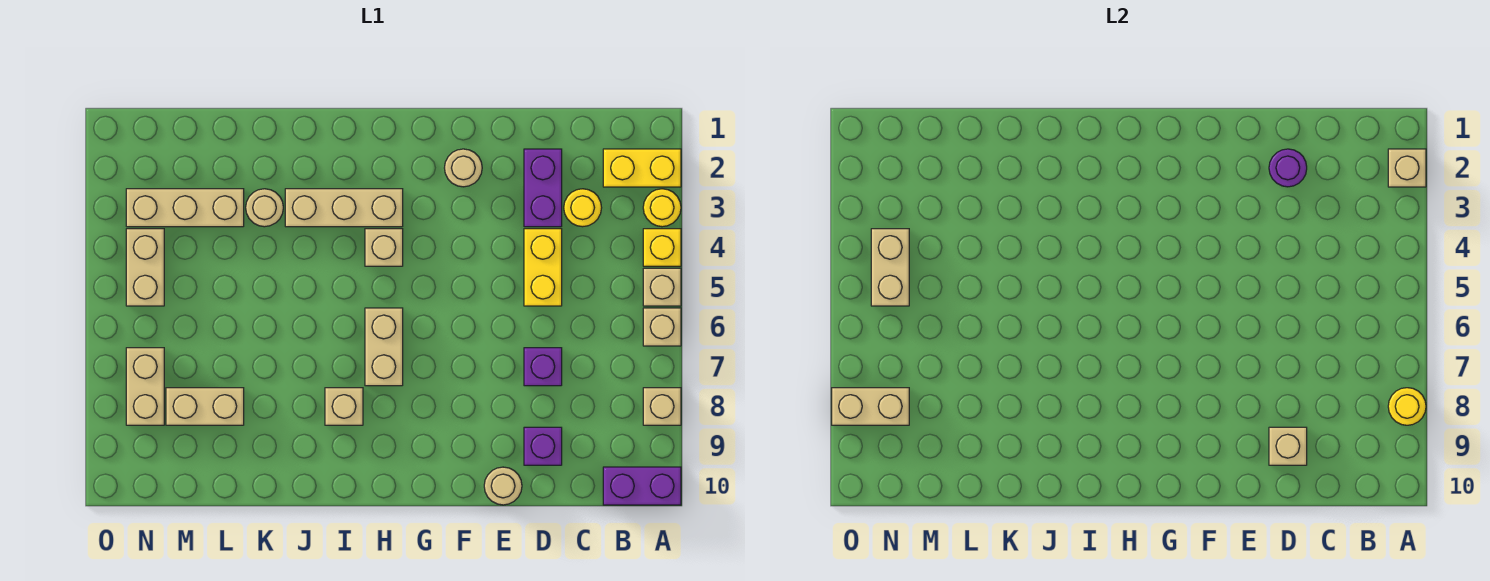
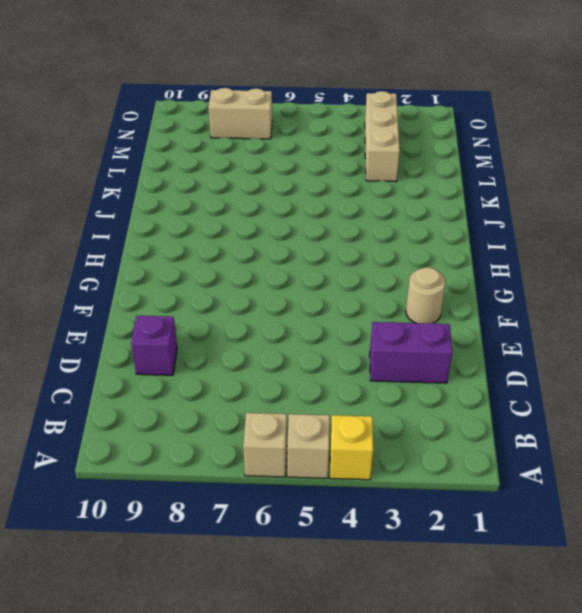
none -> yellow 1x2 brick [603,149,681,187]
none -> yellow 1x1 round brick [643,189,681,227]
none -> tan 1x1 brick [643,388,681,425]

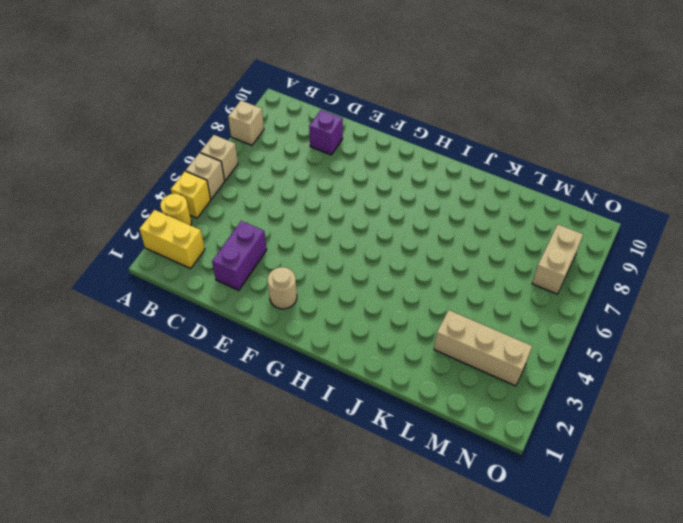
none -> purple 1x2 brick [603,467,681,505]
none -> yellow 1x1 round brick [564,189,602,227]
none -> yellow 1x2 brick [524,229,562,306]

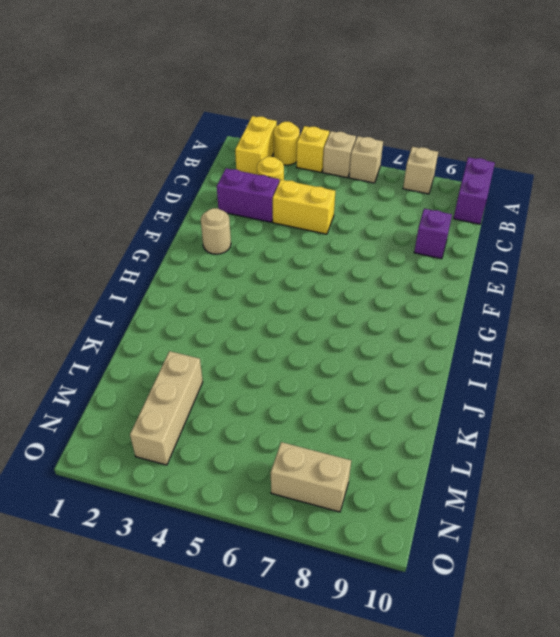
none -> purple 1x1 brick [524,348,562,386]
none -> tan 1x1 round brick [484,467,522,505]
none -> tan 1x3 brick [285,189,403,227]

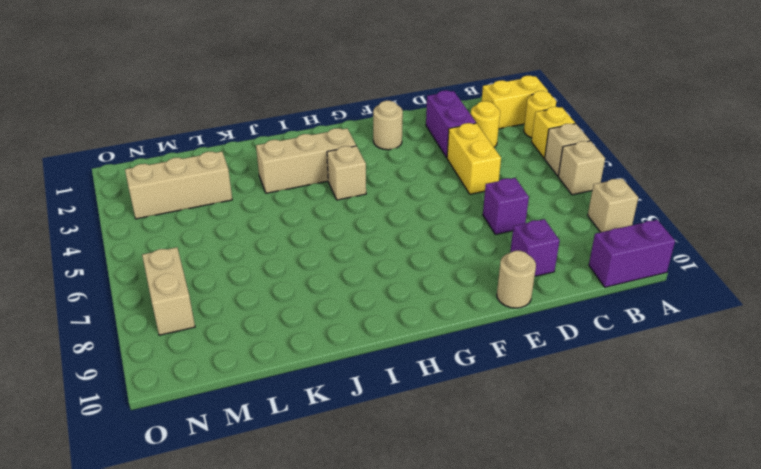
none -> tan 1x2 brick [365,308,403,386]
none -> tan 1x1 brick [325,388,363,425]
none -> tan 1x1 round brick [246,189,283,227]

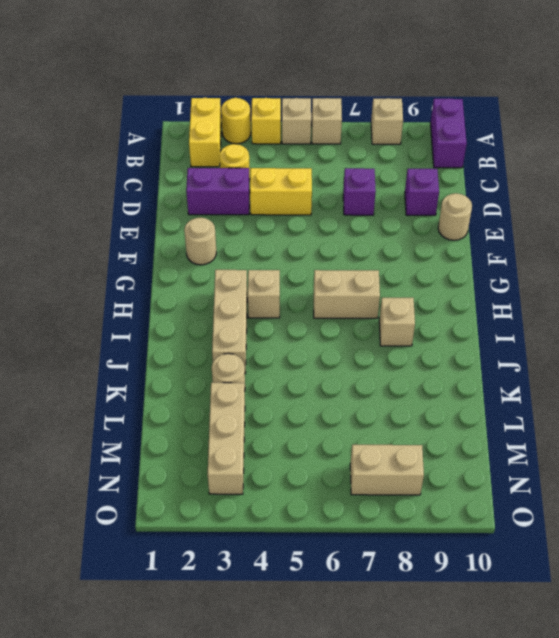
none -> tan 1x2 brick [166,388,244,425]
none -> tan 1x2 brick [126,229,164,306]
none -> tan 1x1 brick [1388,149,1426,187]

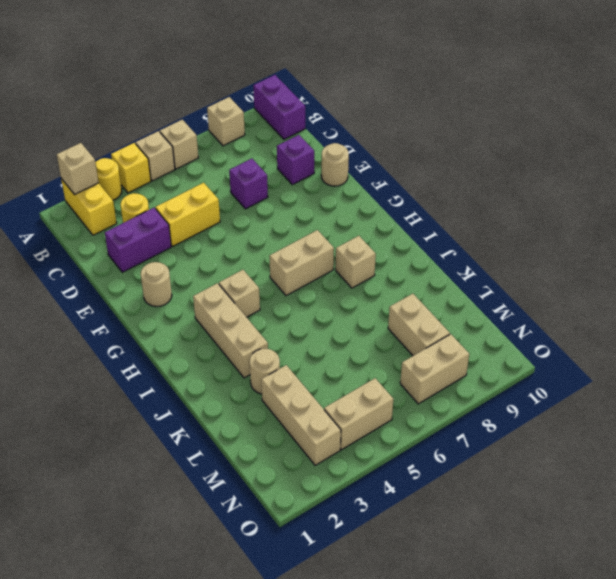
none -> yellow 1x1 round brick [1388,388,1426,425]
none -> purple 1x1 round brick [1269,149,1307,187]
none -> tan 1x1 brick [1269,427,1307,465]

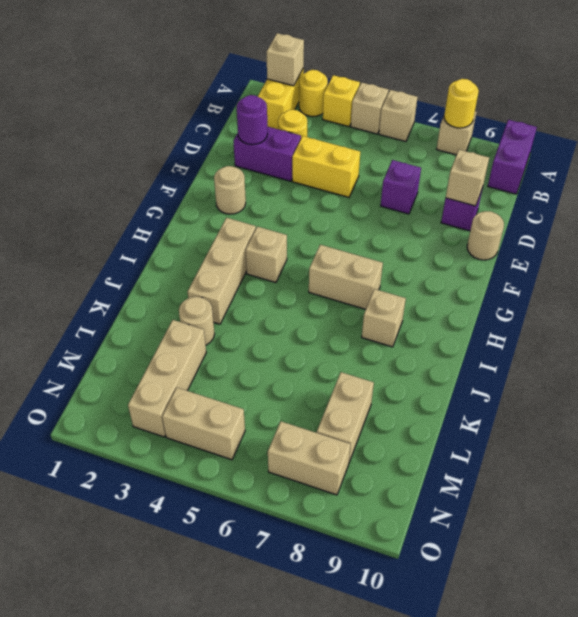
none -> tan 1x2 brick [871,229,909,306]
none -> tan 1x2 brick [832,388,909,425]

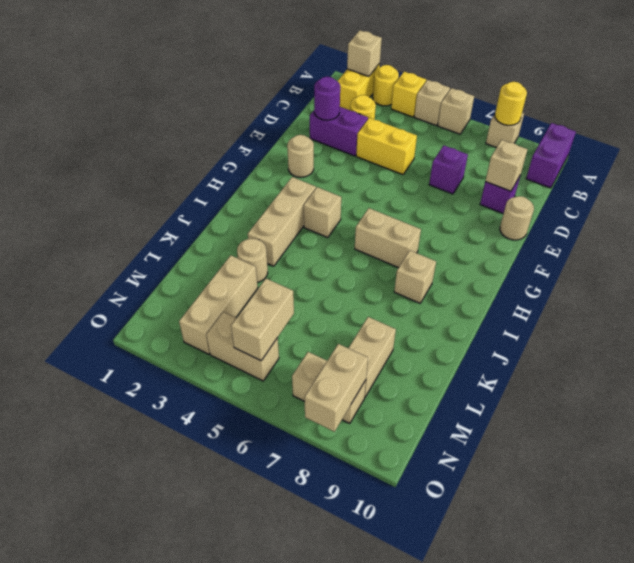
tan 1x2 brick [231,279,294,361] -> tan 1x2 brick turned to [871,229,909,306]

